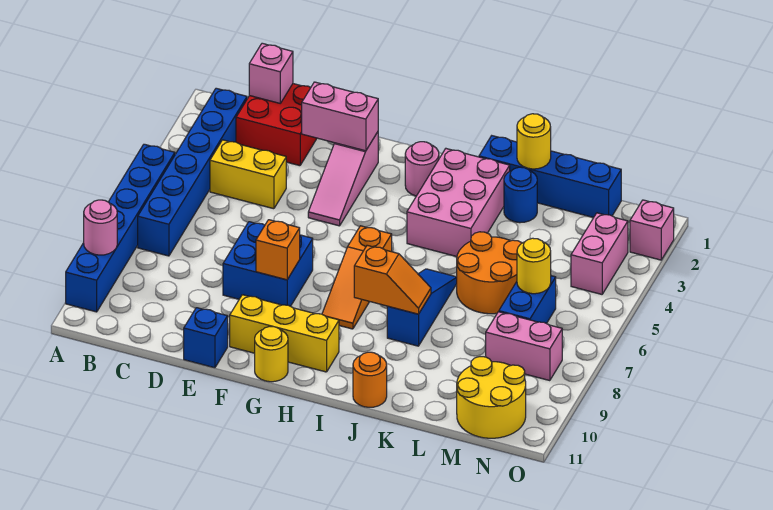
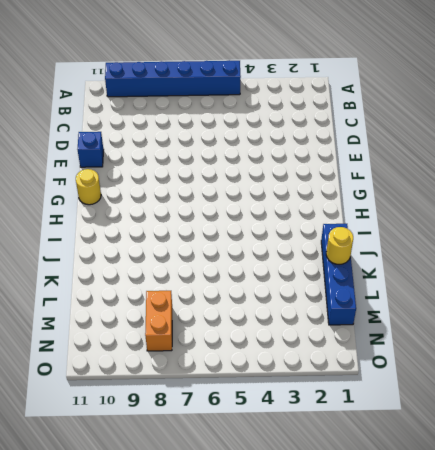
orange 1x2 brick [145,291,172,351] -> pink 1x2 brick [486,312,562,381]
none -> blue 1x6 brick [138,88,247,256]
none -> red 2x2 brick [236,84,317,166]
none -> yellow 1x2 brick [210,140,286,209]

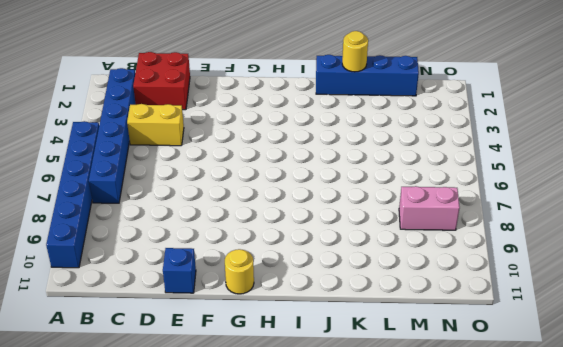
none -> blue 2x2 brick [223,222,313,306]
none -> pink 1x3 slope [308,132,378,226]
none -> yellow 1x3 brick [230,295,339,372]

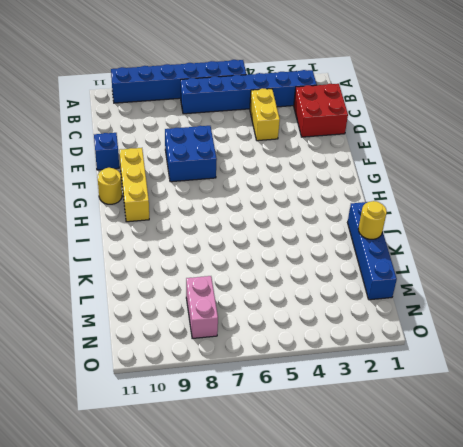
none -> pink 1x3 slope [308,132,378,226]
none -> pink 1x1 round brick [405,142,439,196]
none -> orange 1x3 slope [322,226,392,329]

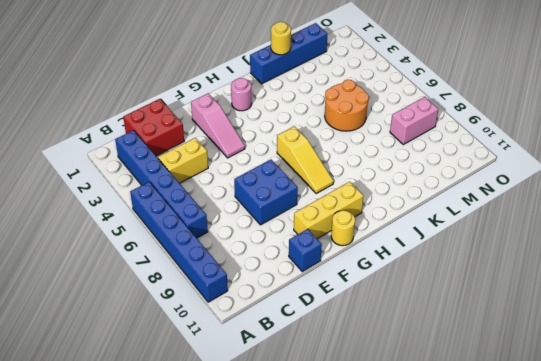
yellow 1x3 slope [277,126,334,193] -> orange 1x3 slope [322,226,392,329]
none -> pink 2x3 brick [407,149,510,257]
none -> blue 1x3 slope [387,269,457,346]
none -> orange 1x1 round brick [353,352,387,407]

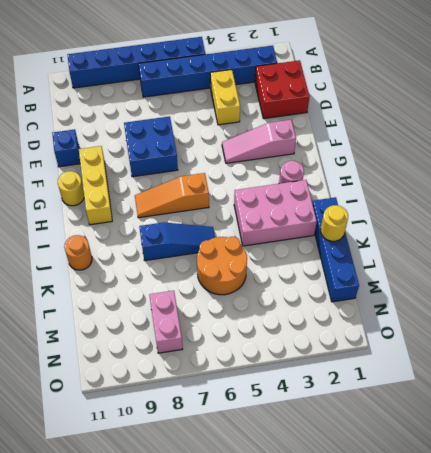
none -> blue 1x1 round brick [504,167,537,223]
none -> blue 1x2 brick [499,276,556,324]
none -> yellow 2x2 round brick [457,357,526,438]

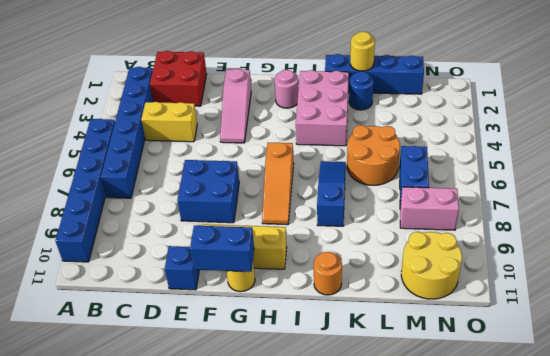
blue 1x2 brick [190,225,254,272] -> none
none -> pink 1x2 brick [571,213,628,294]
none -> pink 1x1 brick [630,200,674,260]
none -> pink 1x1 round brick [84,200,117,255]

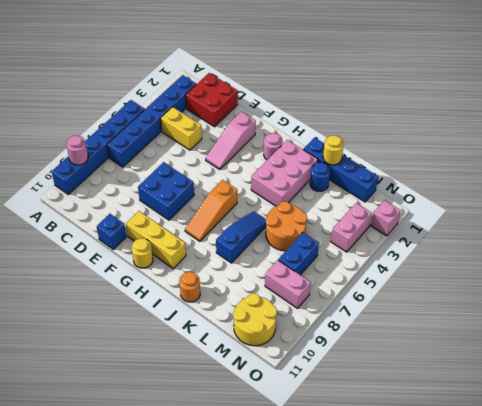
none -> pink 1x1 brick [249,43,293,103]
none -> pink 1x2 brick [302,82,378,151]
none -> orange 1x1 brick [256,220,300,280]

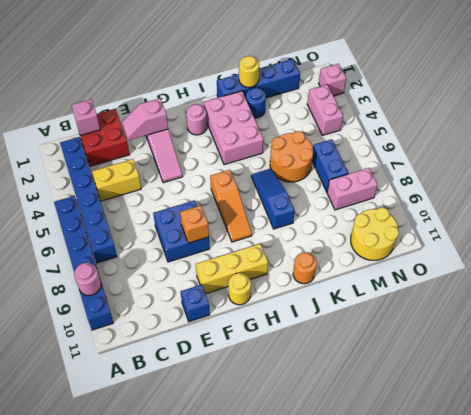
pink 1x2 slope [122,98,168,140] -> pink 1x2 brick [302,82,378,151]
none -> orange 1x2 slope [354,245,431,314]
none -> yellow 1x1 round brick [517,238,551,294]

